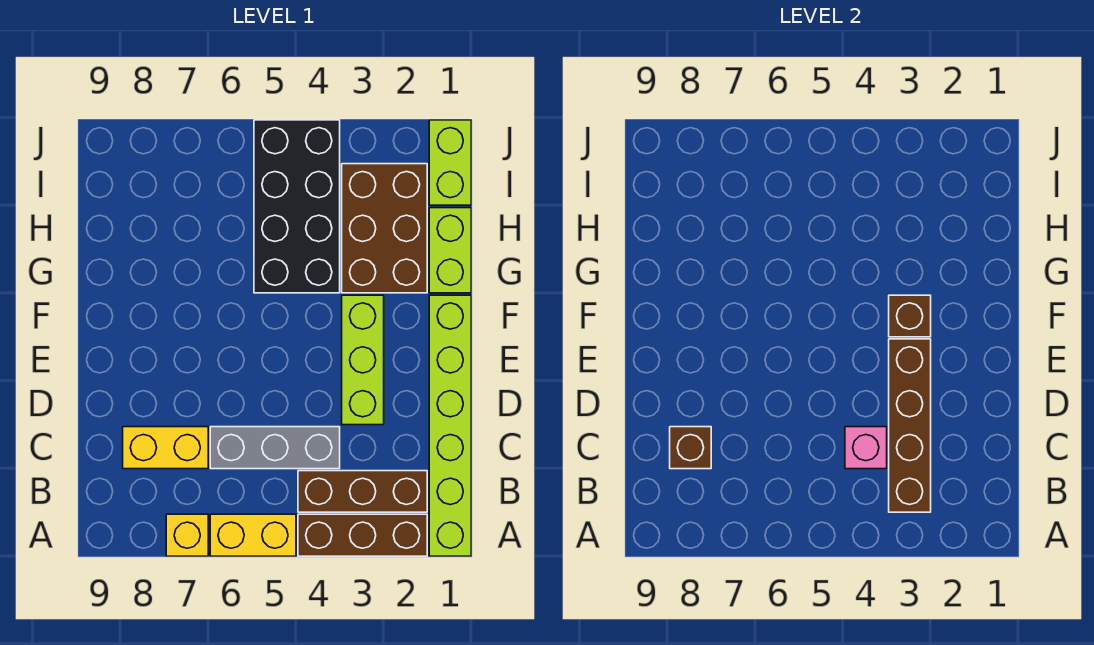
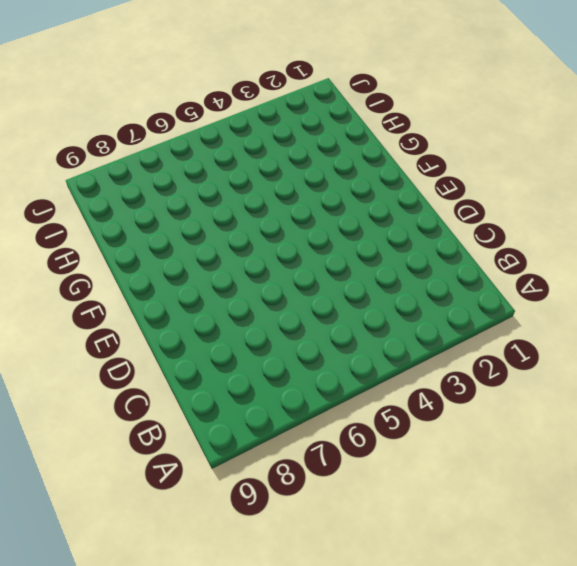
none -> lime 1x6 brick [429,295,471,556]
none -> brown 1x3 brick [298,514,427,556]
none -> yellow 1x2 brick [210,514,296,556]

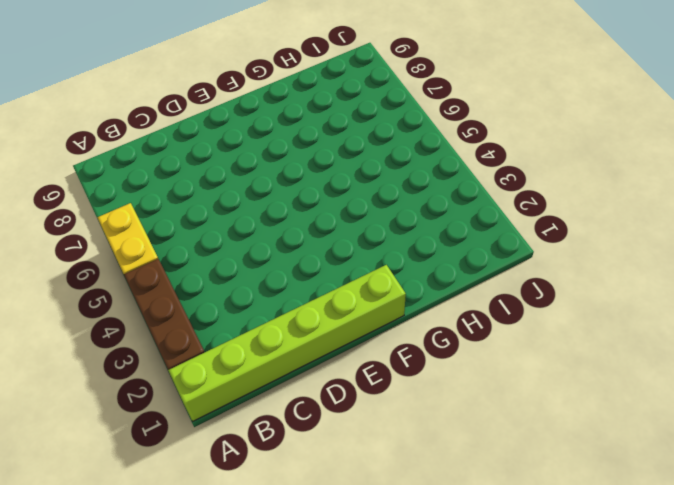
none -> yellow 1x1 brick [166,514,208,556]
none -> brown 1x3 brick [298,471,427,512]
none -> grey 1x3 brick [210,427,340,469]

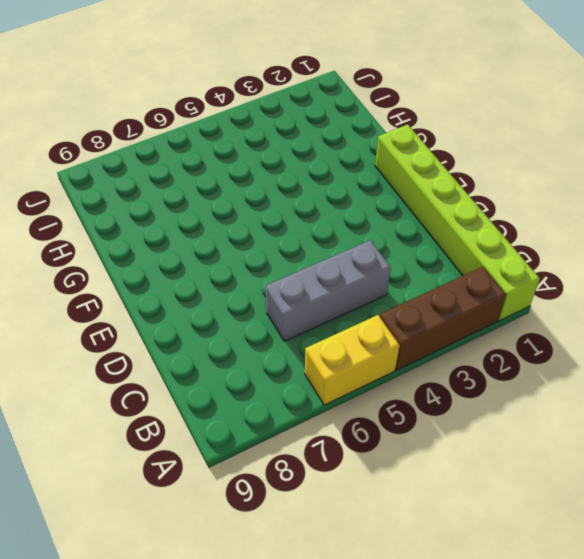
none -> yellow 1x1 brick [166,514,208,556]
none -> brown 1x3 brick [298,471,427,512]
none -> yellow 1x2 brick [123,427,208,469]

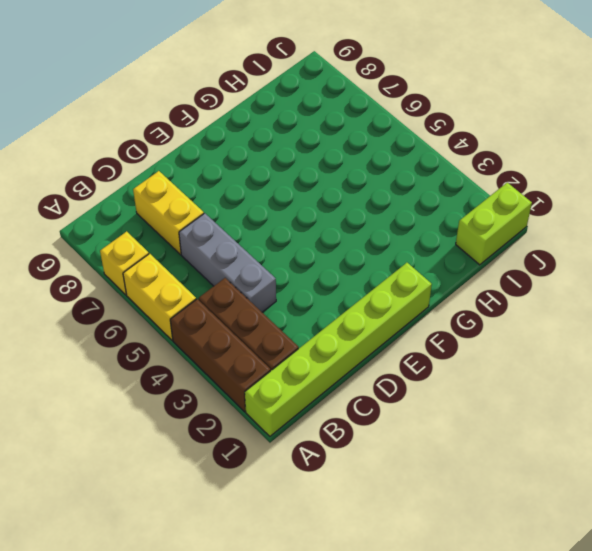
none -> lime 1x3 brick [342,295,384,425]
none -> lime 1x2 brick [429,208,471,293]
none -> brown 2x3 brick [342,164,427,293]

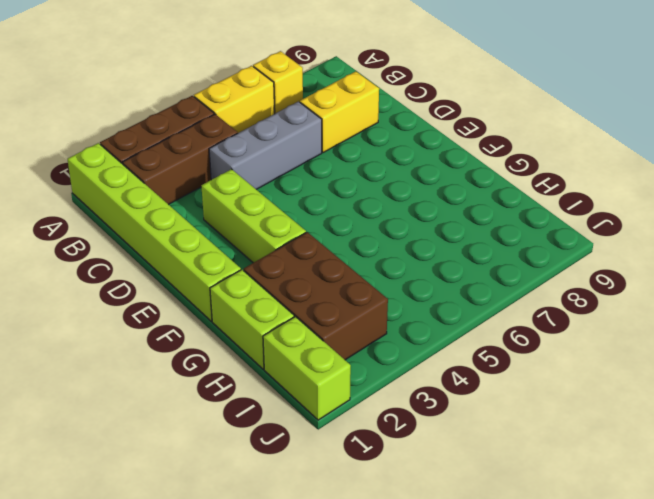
none -> black 2x4 brick [254,120,340,293]
none -> brown 1x4 brick [889,339,931,512]
none -> pink 1x1 brick [845,427,887,469]

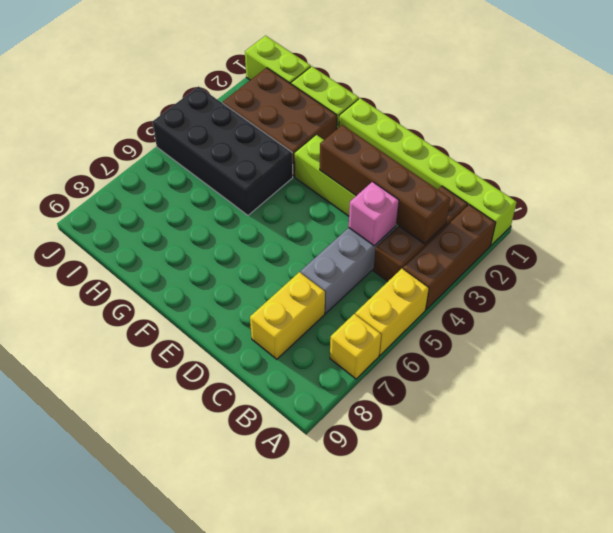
none -> brown 1x1 brick [670,427,711,469]
none -> brown 1x1 brick [889,295,931,337]

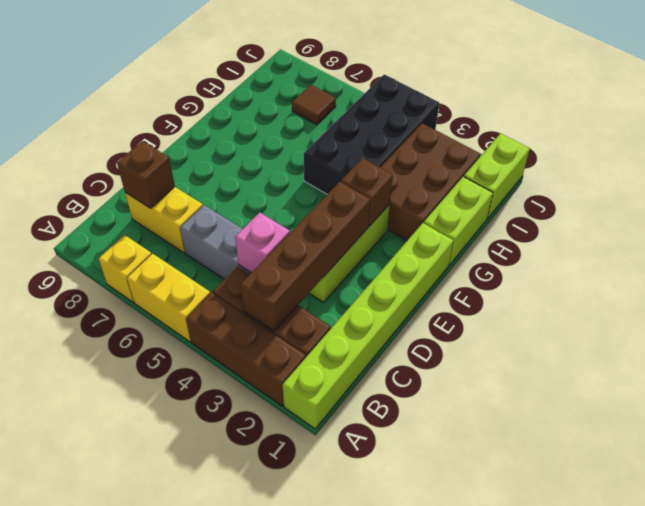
brown 1x1 tile [292,85,336,125] -> none

